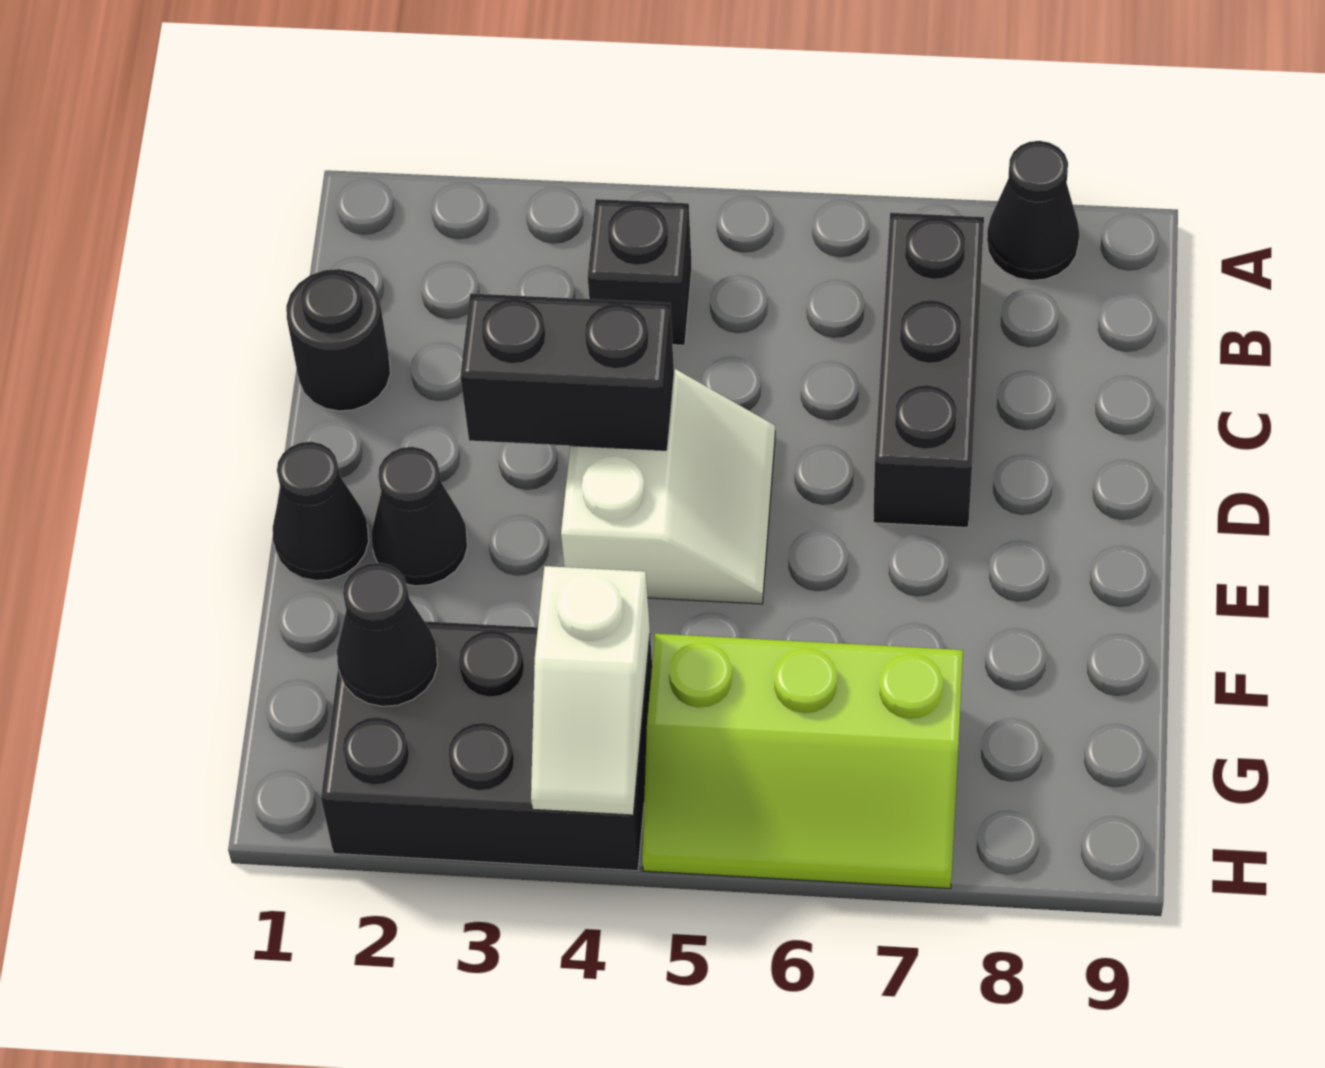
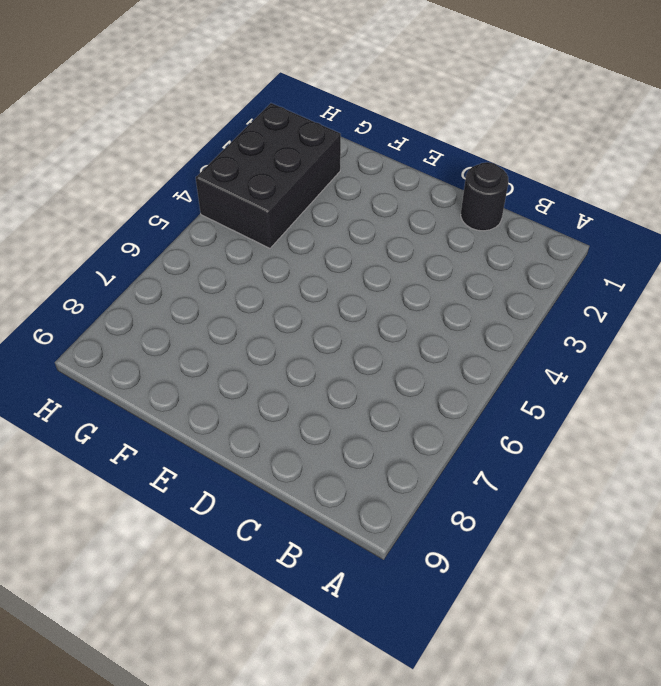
none -> black 1x1 cone [987,141,1079,280]
none -> black 1x1 brick [588,199,692,345]
none -> black 1x3 brick [873,213,984,528]

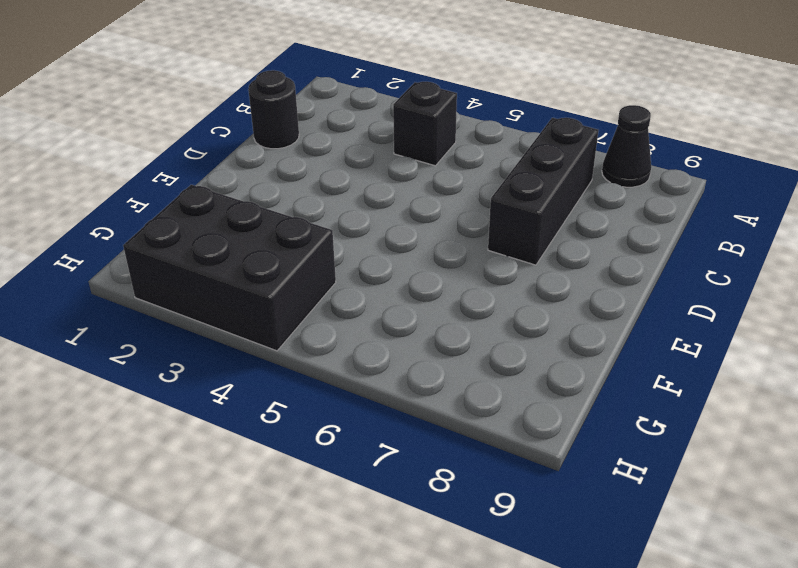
none -> white 2x2 slope [561,369,775,604]
none -> black 1x1 cone [273,442,369,581]
none -> black 1x1 cone [372,447,467,586]

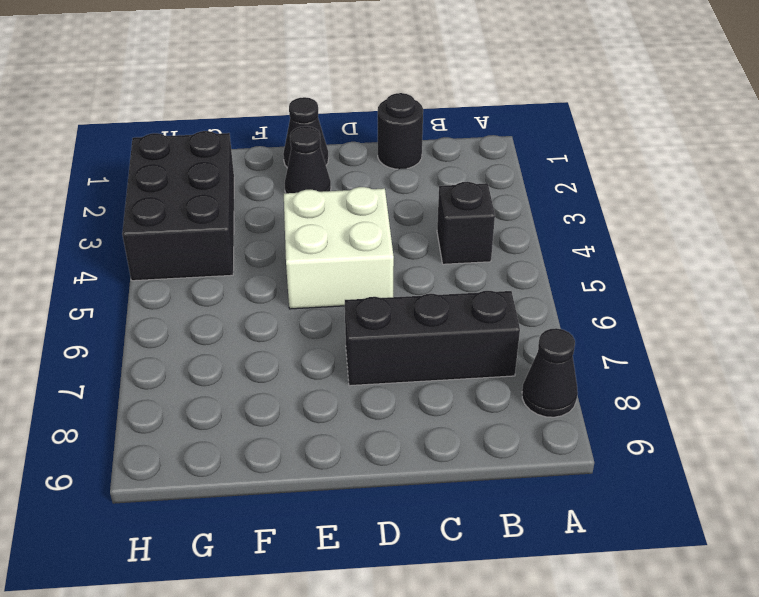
white 2x2 brick [284,187,394,309] -> white 2x2 slope [561,369,775,604]
none -> lime 2x3 slope [642,634,963,888]
none -> black 1x2 brick [460,294,674,450]
none -> black 1x1 cone [337,563,438,706]

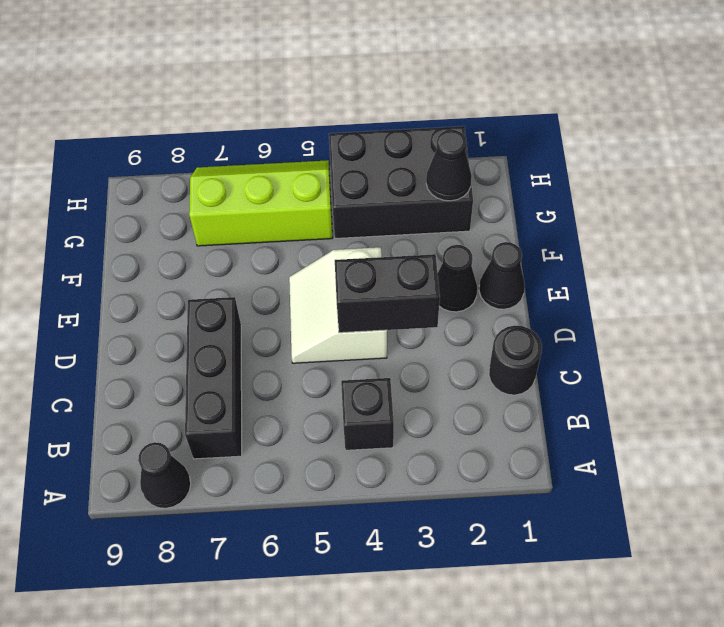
none -> white 1x2 slope [531,566,650,815]

